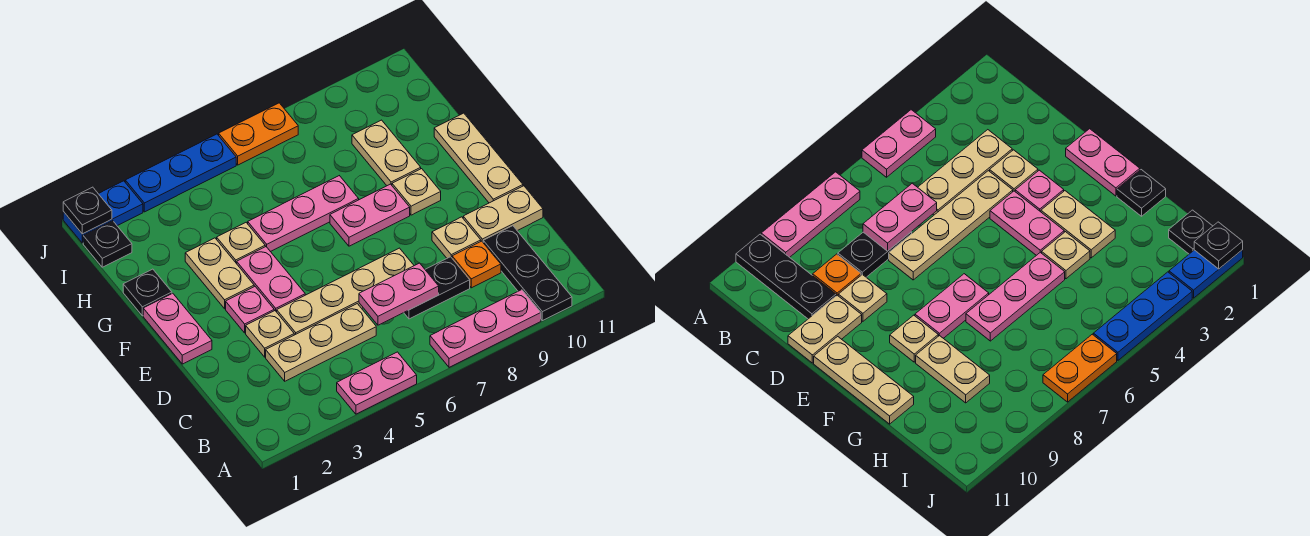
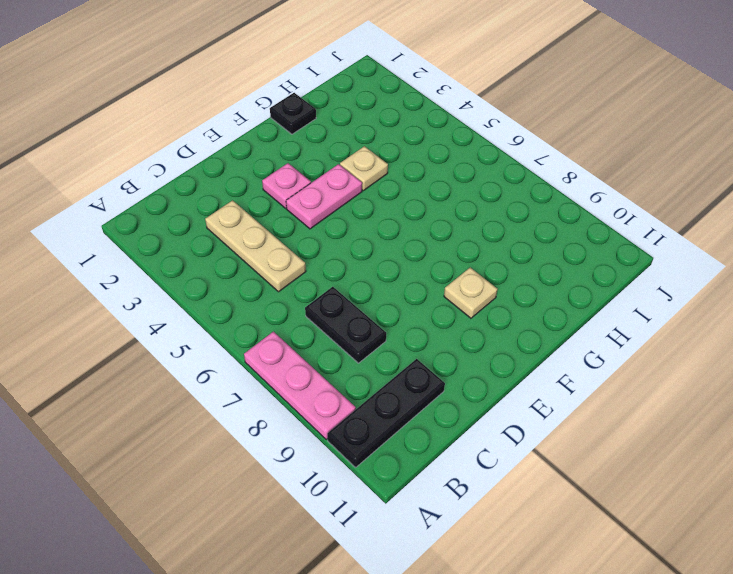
none -> pink 1x2 plate [337,352,417,414]
none -> orange 1x1 plate [452,241,501,288]
none -> tan 1x1 plate [246,311,294,357]

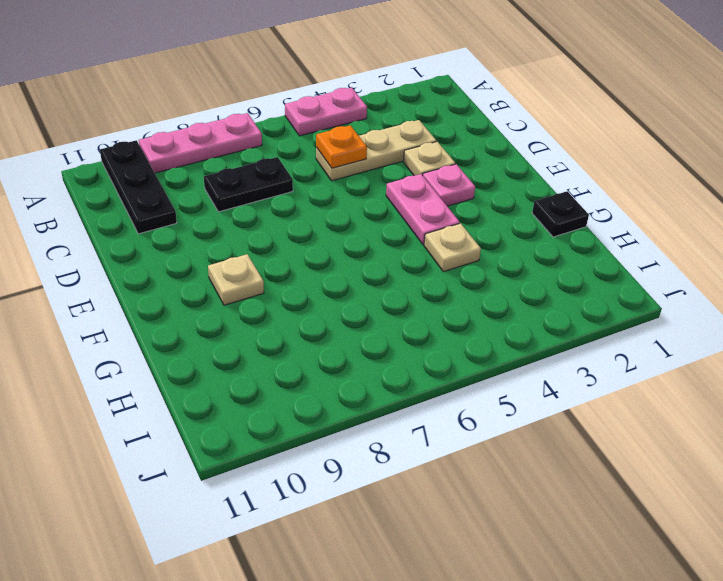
orange 1x1 plate [316,125,367,168] -> orange 1x1 plate moved to [452,241,501,288]
none -> tan 1x4 plate [277,248,414,335]
none -> tan 1x1 plate [432,217,481,258]
none -> tan 1x2 plate [463,186,543,242]

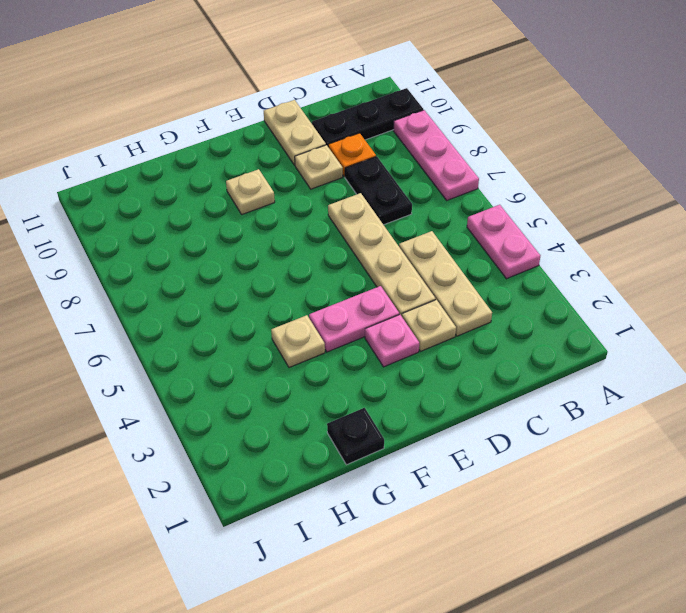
none -> pink 1x2 plate [143,293,212,364]
none -> tan 1x3 plate [434,113,523,203]
none -> tan 1x2 plate [185,238,254,309]

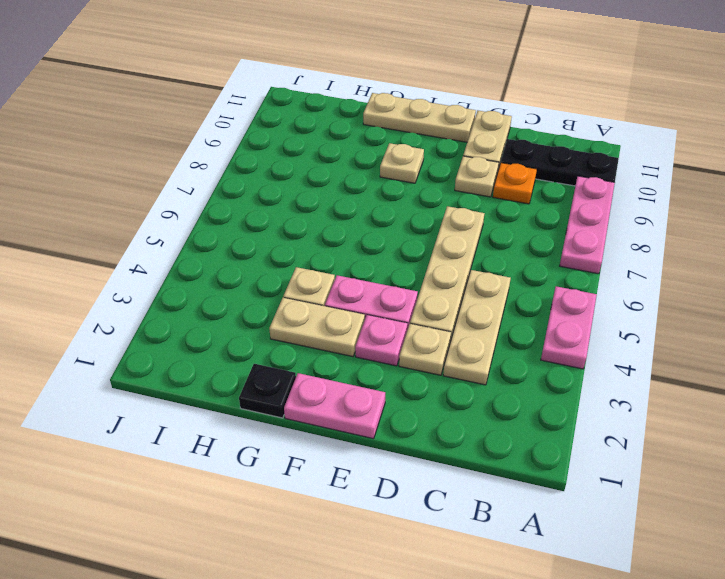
none -> black 1x2 plate [404,257,470,319]
none -> pink 1x2 plate [330,184,410,246]
none -> pink 1x3 plate [248,176,359,252]

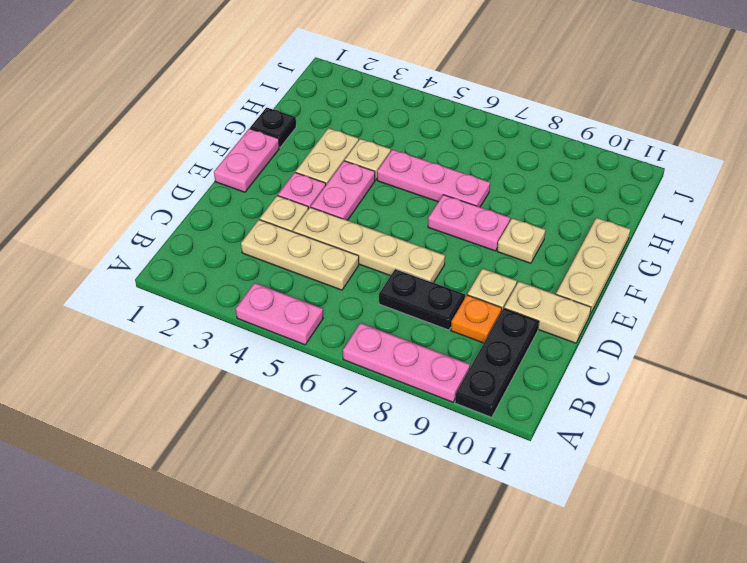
none -> tan 1x2 plate [352,120,421,186]
none -> black 1x1 plate [83,221,132,267]
none -> blue 1x2 plate [63,181,143,243]

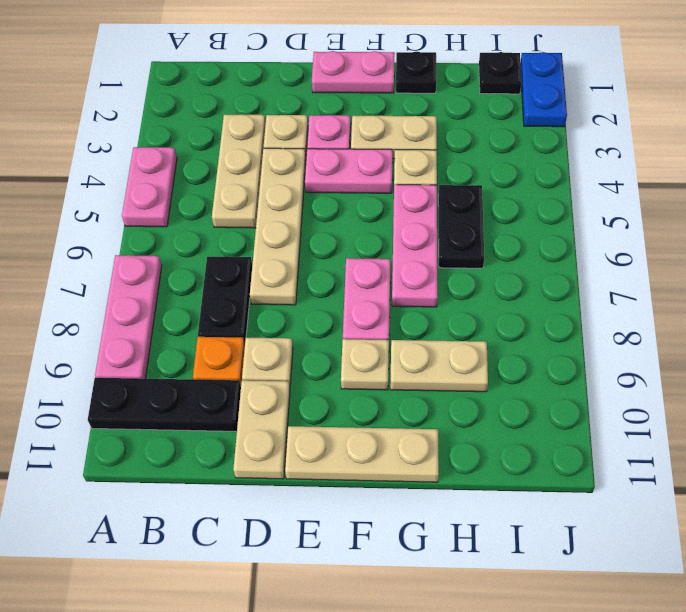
black 1x2 plate [438,185,484,268] -> none
none -> blue 1x3 plate [125,134,236,212]
none -> orange 1x2 plate [219,103,298,165]
none -> pink 1x2 plate [359,263,439,325]

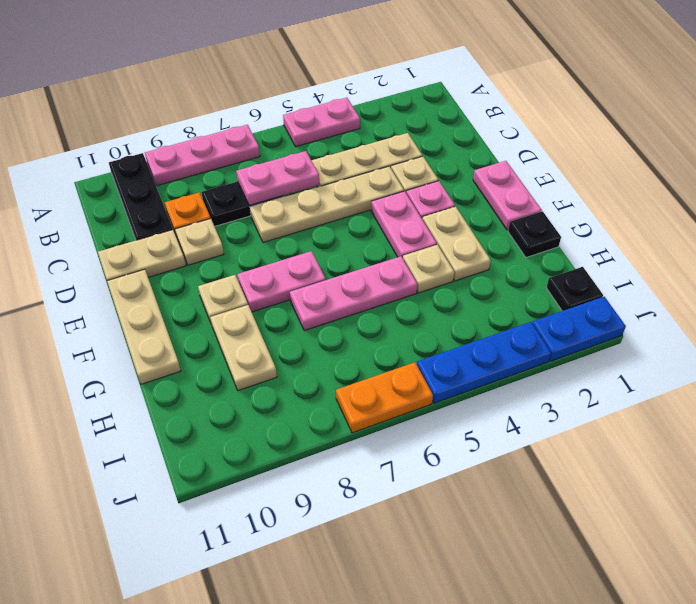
none -> black 1x1 plate [63,187,112,234]

